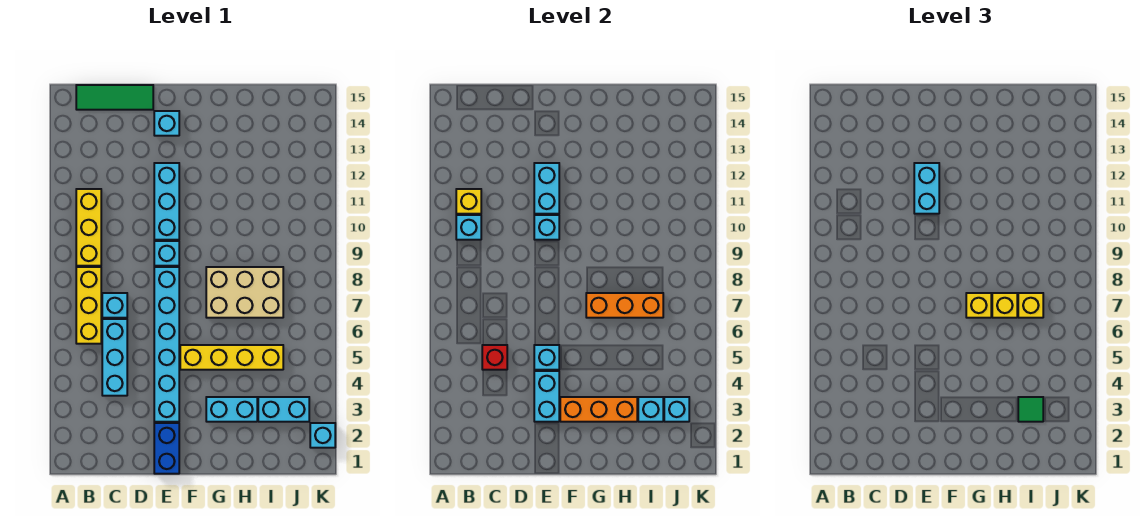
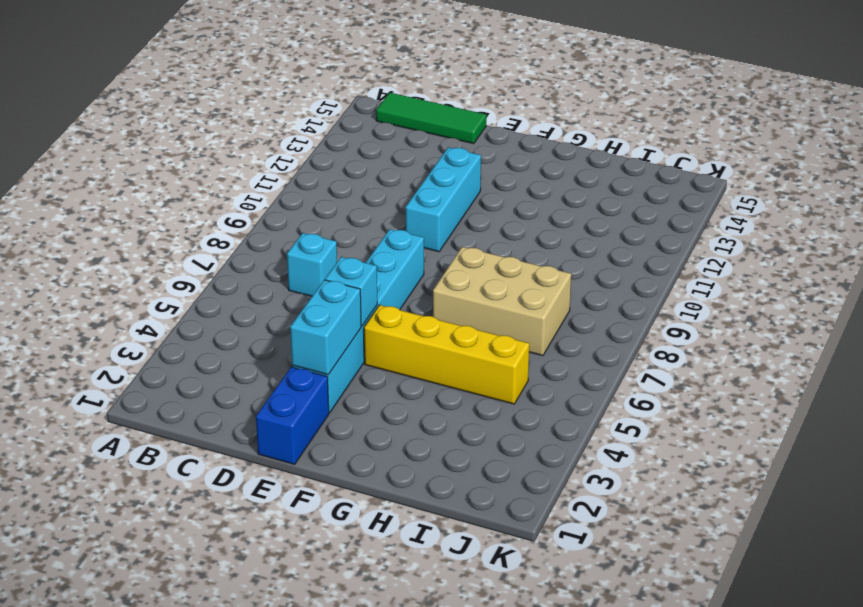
none -> yellow 1x3 brick [76,267,101,344]
none -> yellow 1x3 brick [76,189,101,266]
none -> cyan 1x3 brick [102,319,127,396]
none -> cyan 1x1 brick [154,241,179,266]

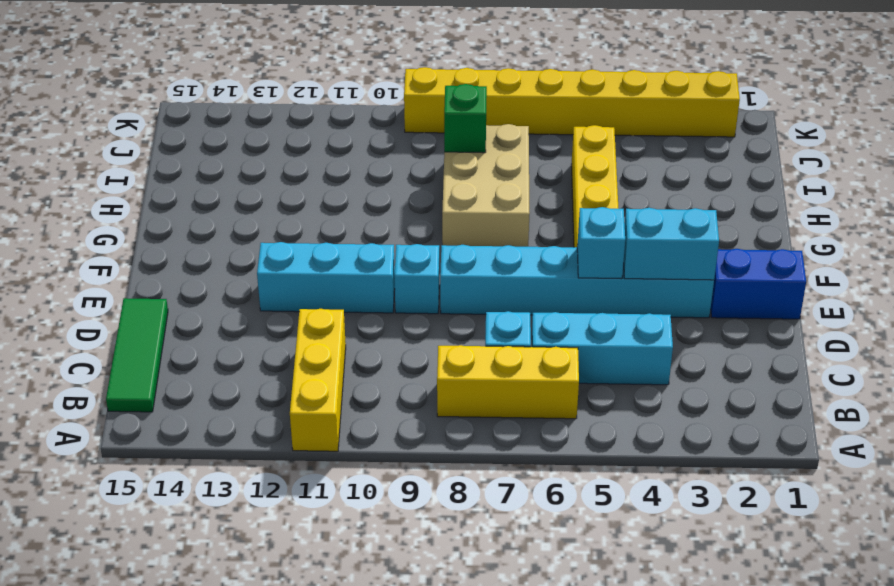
yellow 1x3 brick [290,309,346,451] -> yellow 1x3 brick turned to [76,189,101,266]
green 1x1 brick [444,84,487,153] -> none
yellow 1x8 brick [404,67,740,137] -> cyan 1x1 brick [310,423,335,448]
none -> cyan 1x1 brick [154,111,179,136]
none -> cyan 1x2 brick [206,397,257,422]
none -> cyan 1x2 brick [258,397,309,422]
none -> cyan 1x1 brick [456,215,481,240]

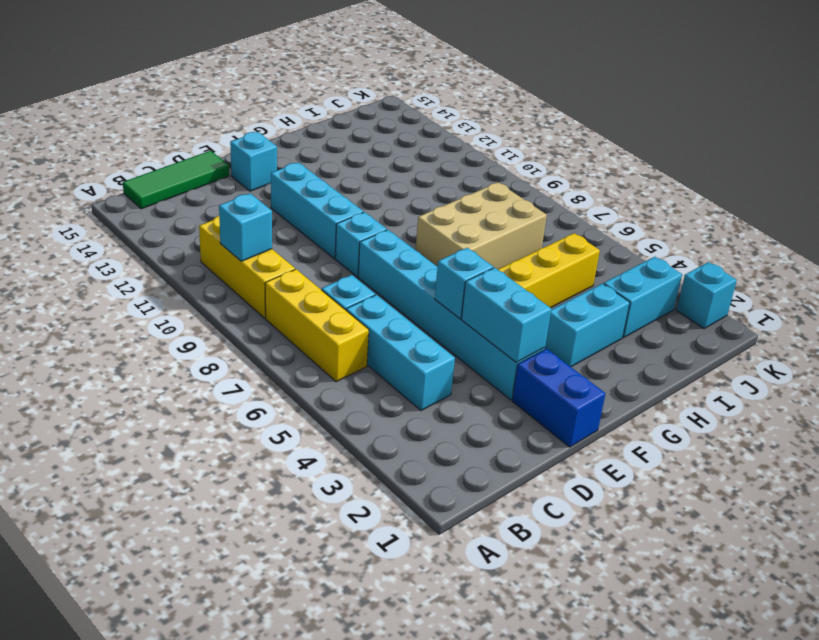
none -> yellow 1x1 brick [456,189,481,214]
none -> red 1x1 brick [482,345,507,370]
none -> cyan 1x1 brick [534,215,559,240]
none -> cyan 1x2 brick [534,163,559,214]

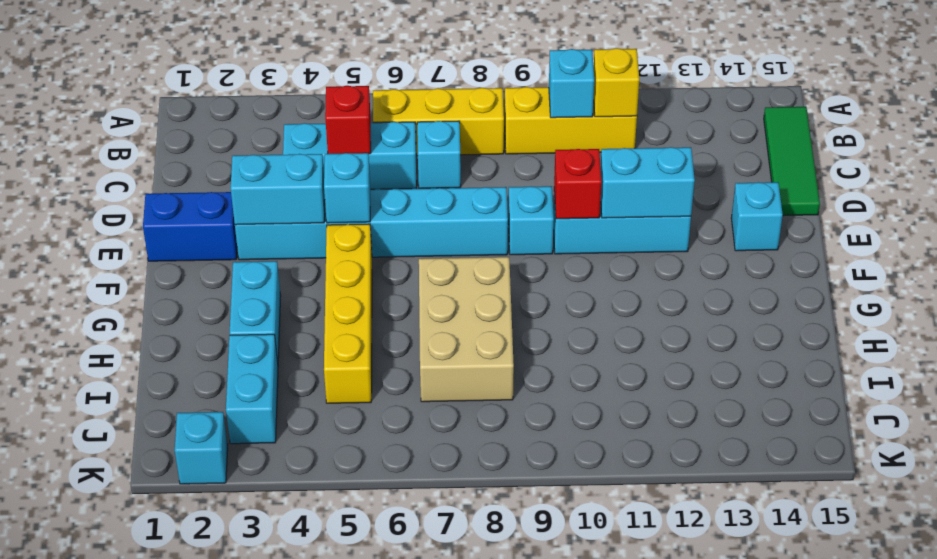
red 1x1 brick [554,149,602,219] -> cyan 1x1 brick [534,215,559,240]
none -> orange 1x3 brick [560,397,637,422]
none -> orange 1x3 brick [586,293,663,318]
none -> cyan 1x1 brick [638,397,663,422]
none -> cyan 1x1 brick [664,397,689,422]

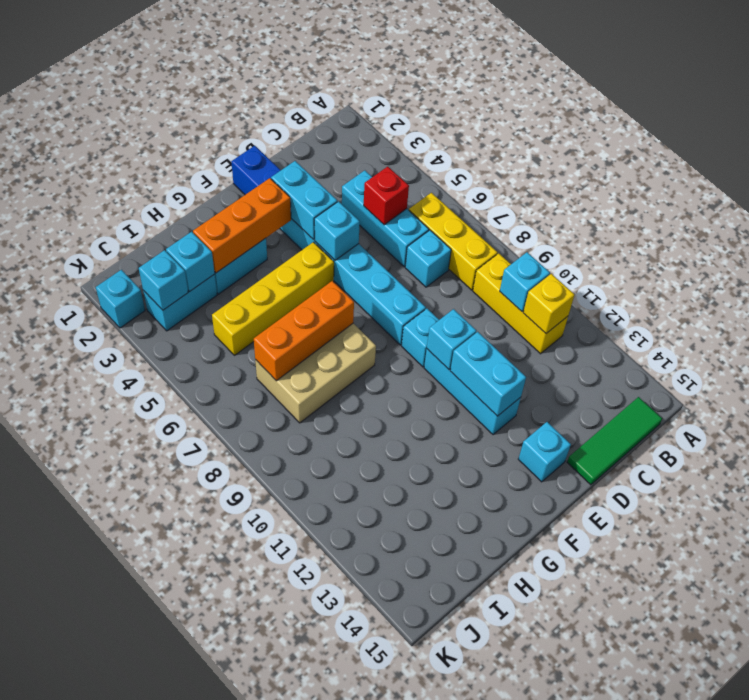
none -> cyan 1x2 brick [914,163,939,214]
none -> yellow 1x1 brick [966,293,991,318]
none -> yellow 1x1 brick [992,293,1017,318]
none -> green 1x1 tile [1018,397,1043,422]

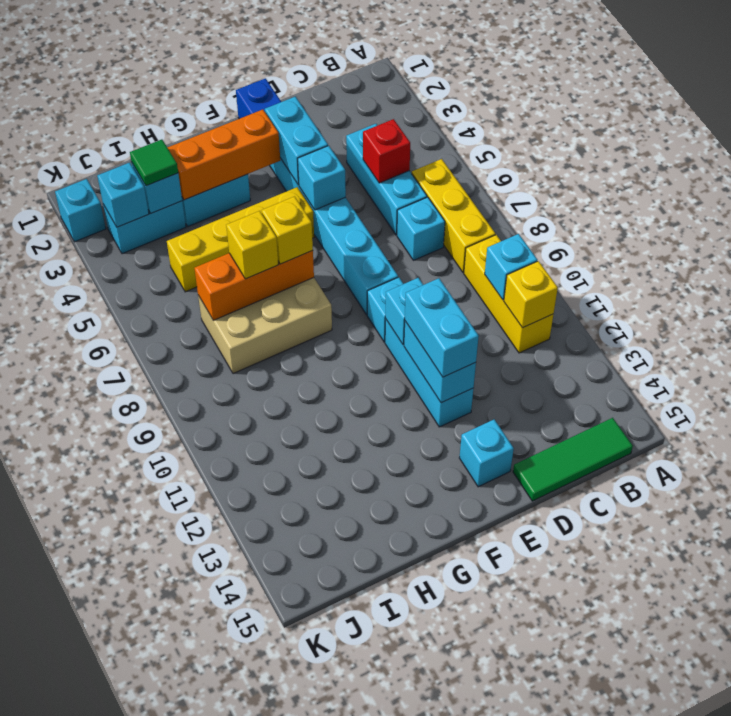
none -> yellow 1x1 brick [1018,293,1043,318]

